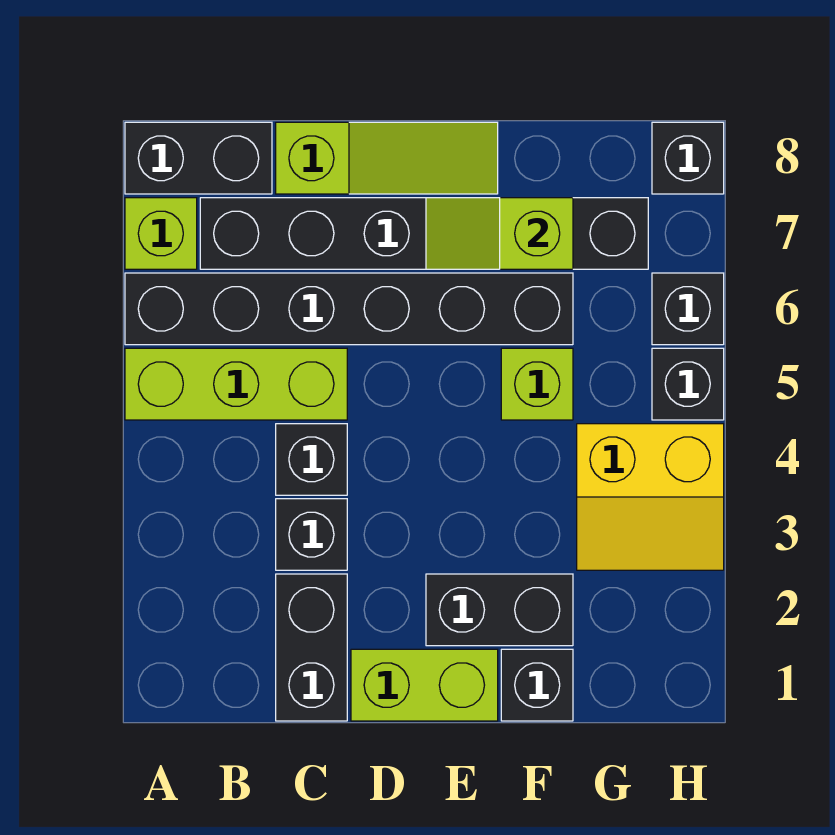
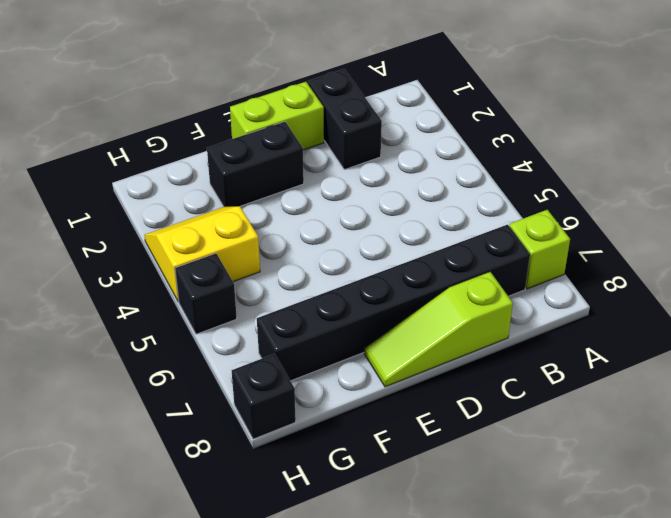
none -> lime 1x3 brick [125,348,347,420]
none -> black 1x6 brick [125,273,573,345]
none -> black 1x2 brick [125,122,272,194]

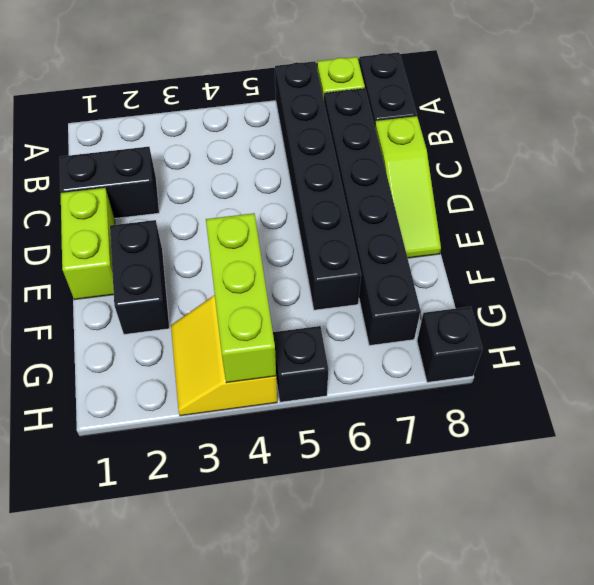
lime 1x3 brick [206,213,276,383] -> lime 1x3 brick moved to [125,348,347,420]
none -> black 1x1 brick [276,499,347,570]
none -> black 1x1 brick [276,424,347,495]
none -> black 1x1 brick [501,649,573,721]

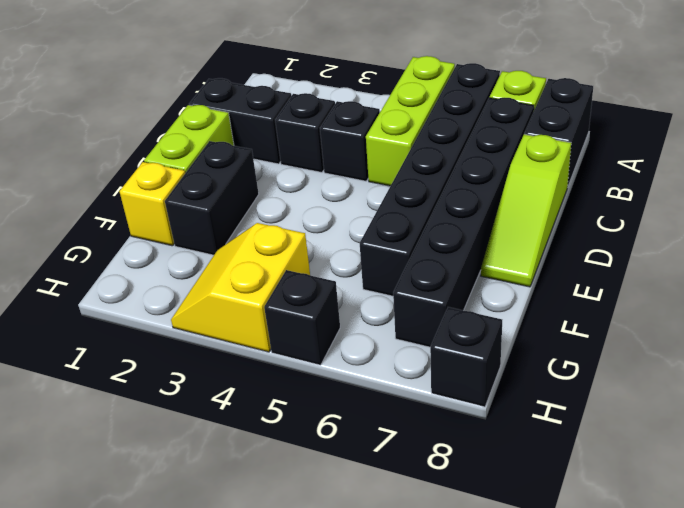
yellow 1x1 brick [119,162,185,246] -> black 1x1 brick [501,649,573,721]
none -> lime 1x1 brick [501,348,573,420]
none -> black 1x1 brick [652,273,724,345]
none -> lime 1x2 slope [426,198,573,269]

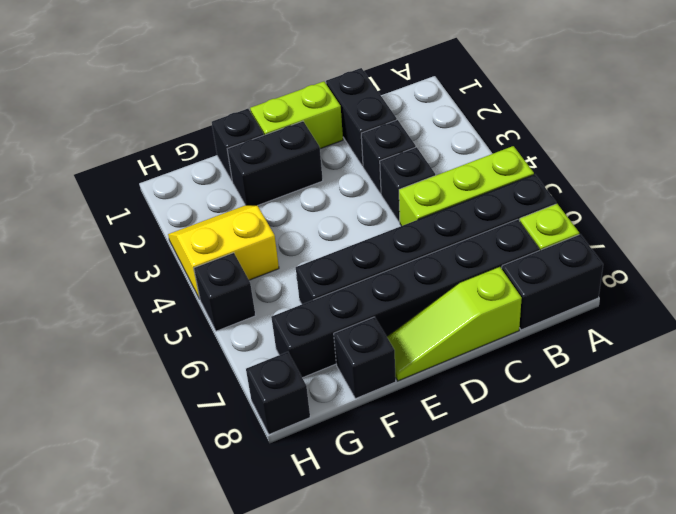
black 1x1 brick [334,317,396,399] -> black 1x1 brick moved to [652,273,724,345]
none -> lime 1x1 brick [501,348,573,420]
none -> lime 1x2 slope [426,198,573,269]

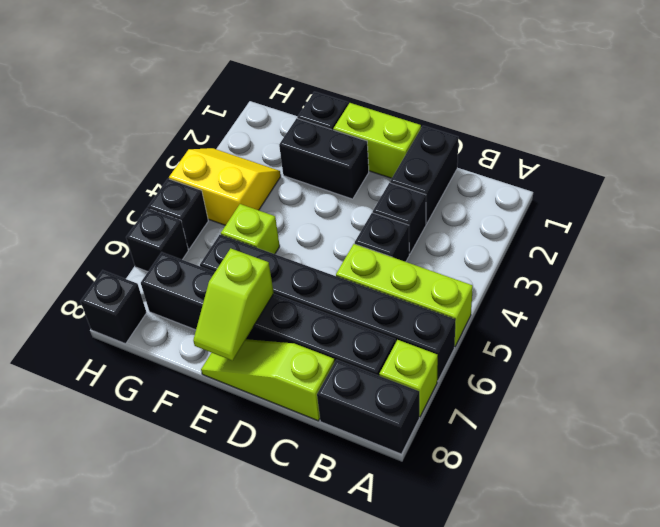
lime 1x2 slope [193,248,274,360] -> lime 1x2 slope turned to [426,198,573,269]

